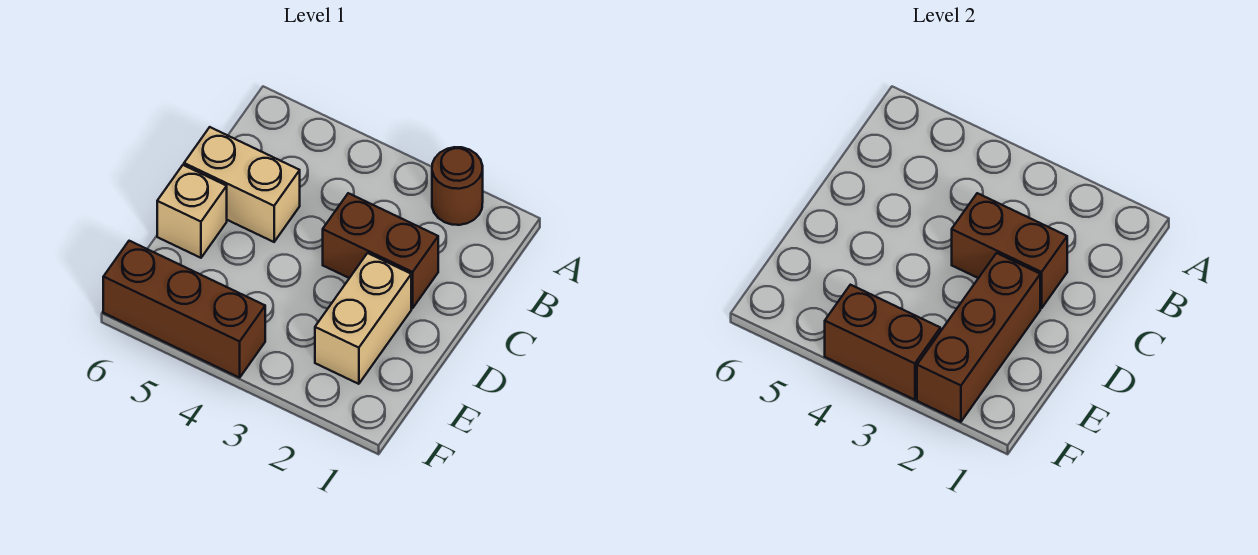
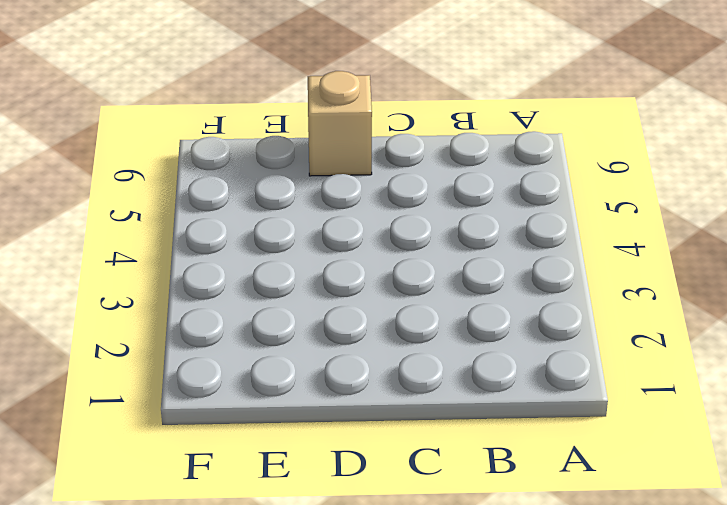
none -> brown 1x1 round brick [432,147,483,225]
none -> brown 1x2 brick [323,193,438,308]

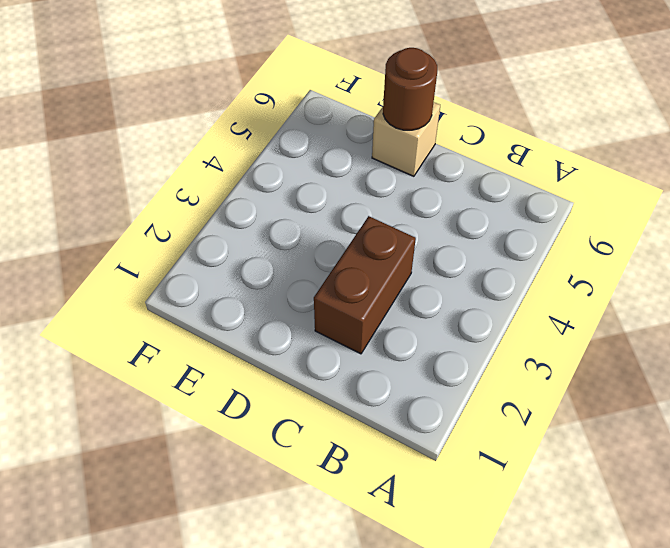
brown 1x1 round brick [383,48,437,130] -> brown 1x1 round brick moved to [432,147,483,225]
none -> tan 1x2 brick [184,127,300,242]
none -> tan 1x2 brick [315,253,411,384]

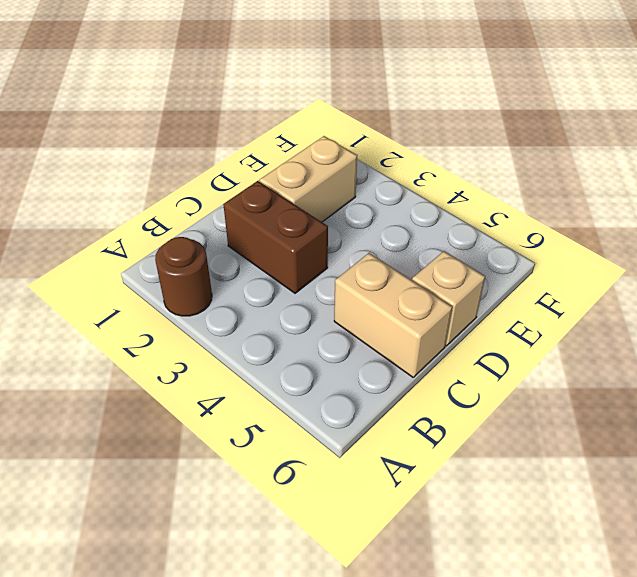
none -> brown 1x3 brick [103,241,265,378]
none -> brown 1x2 brick [952,193,1067,308]

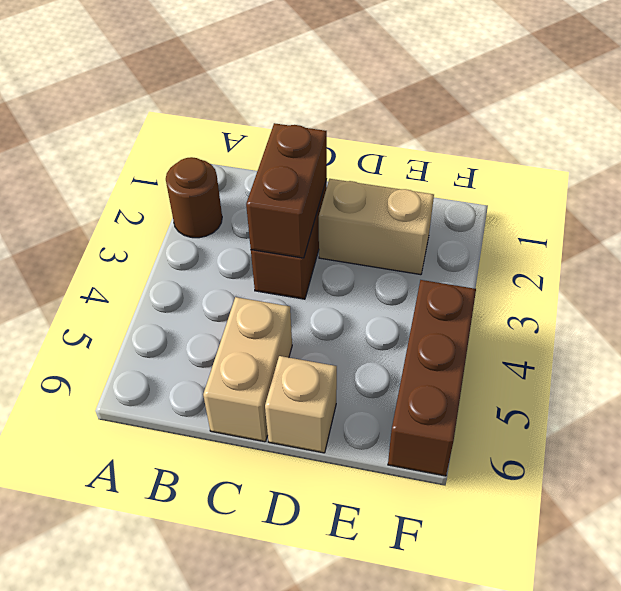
none -> brown 1x3 brick [917,253,1040,422]
none -> brown 1x2 brick [825,285,940,400]

